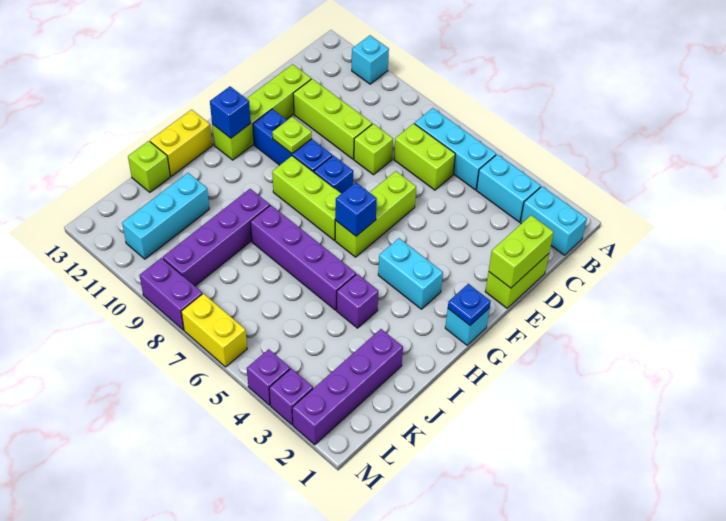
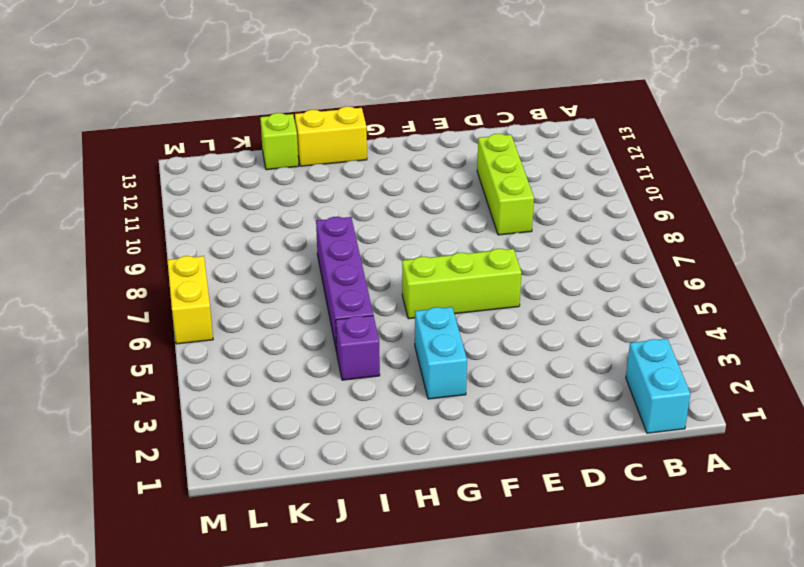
none -> cyan 1x1 brick [352,35,389,84]
none -> cyan 1x2 brick [476,154,541,222]
none -> cyan 1x3 brick [415,108,496,190]
none -> lime 1x2 brick [394,123,455,190]

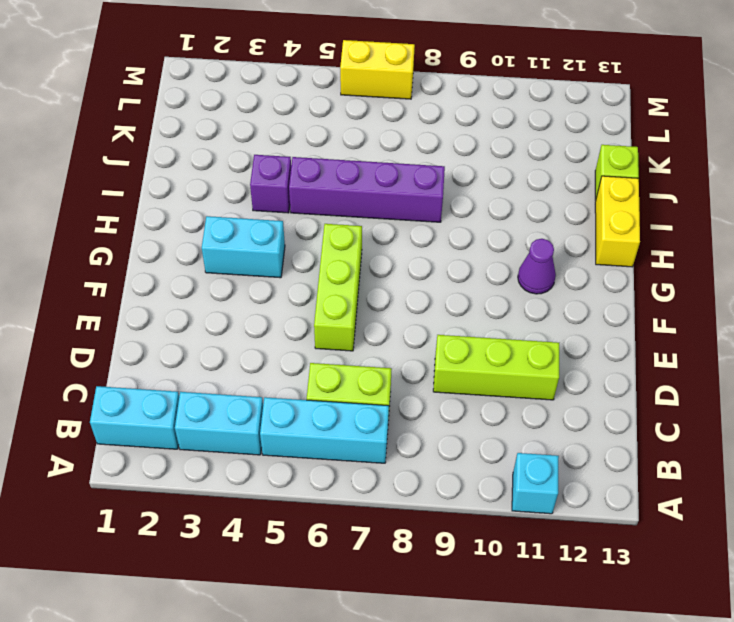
purple 1x1 cone [518,239,556,294] -> none
none -> lime 1x2 brick [485,254,549,308]
none -> lime 1x1 brick [354,124,393,175]
none -> lime 1x4 brick [212,64,311,160]
none -> blue 1x1 brick [314,155,353,194]

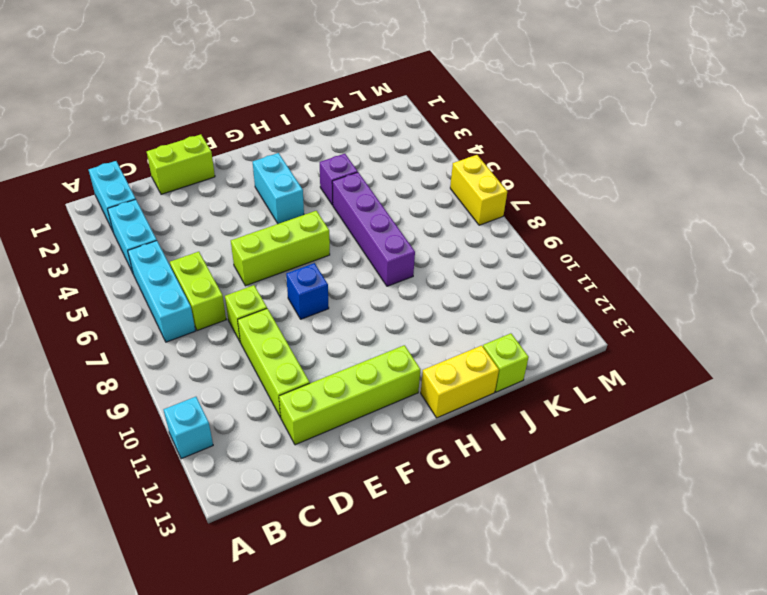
none -> blue 1x3 brick [253,109,332,172]
none -> cyan 1x1 brick [445,308,490,345]
none -> lime 1x3 brick [272,156,341,240]
none -> purple 1x4 brick [163,189,270,286]

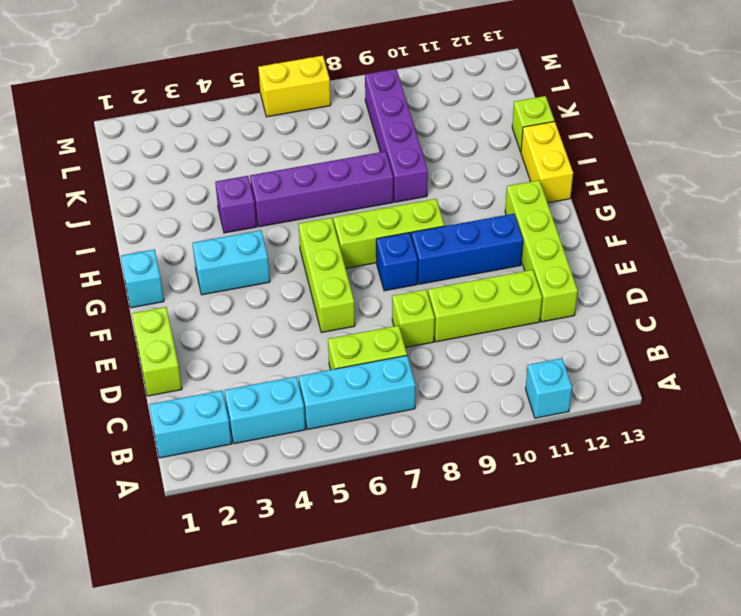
none -> purple 1x4 brick [292,329,403,445]
none -> cyan 1x3 brick [122,173,209,259]
none -> purple 1x1 brick [269,368,313,425]
none -> purple 1x1 brick [247,349,290,405]

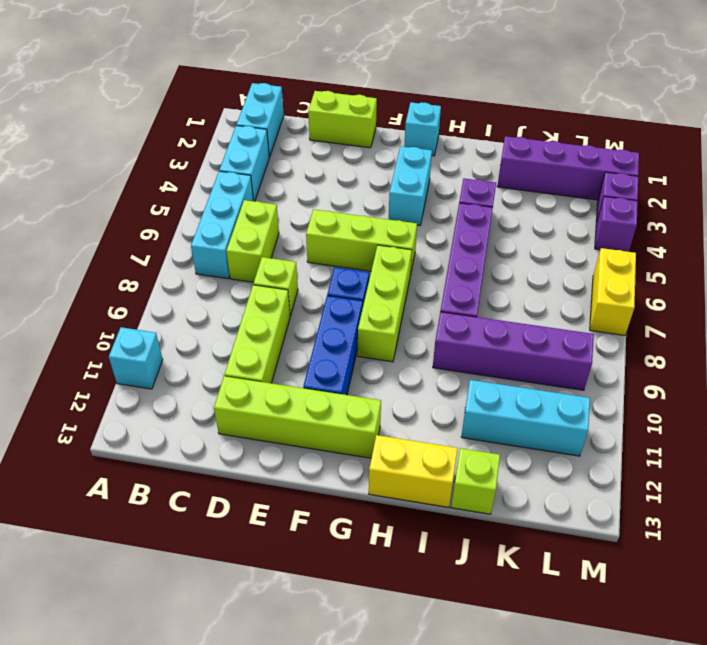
none -> purple 1x2 brick [139,258,202,330]
none -> lime 1x2 brick [489,215,554,288]
none -> lime 1x1 plate [272,117,312,154]
none -> blue 1x1 plate [448,284,491,325]

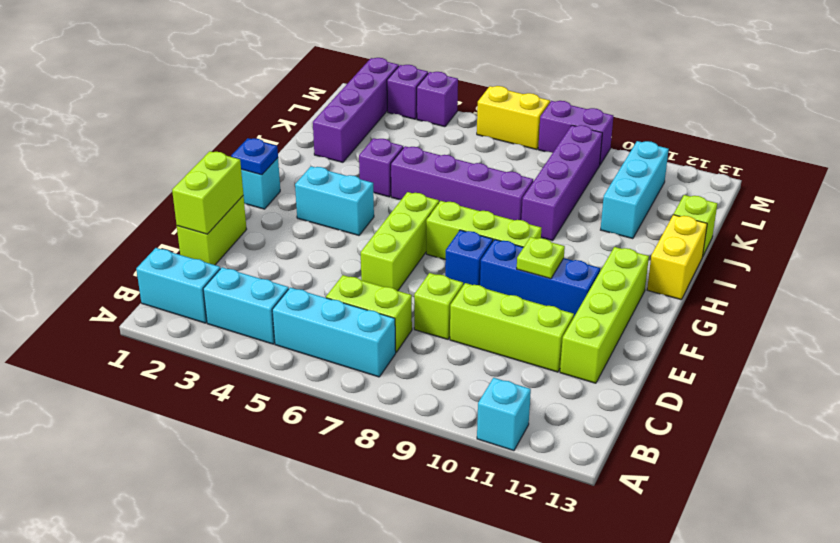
none -> blue 1x1 brick [335,182,377,236]
none -> blue 1x1 brick [210,87,251,138]

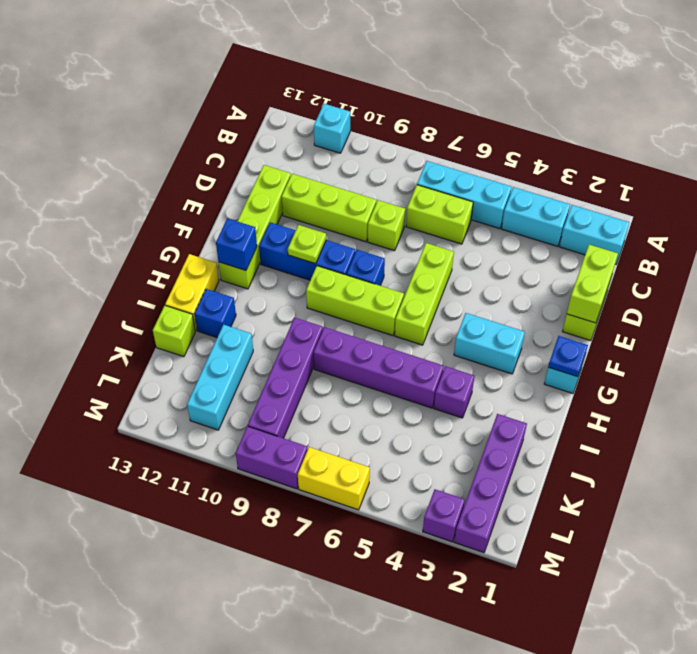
blue 1x1 brick [195,289,236,337] -> blue 1x1 brick moved to [335,182,377,236]
none -> purple 1x1 brick [247,349,290,405]

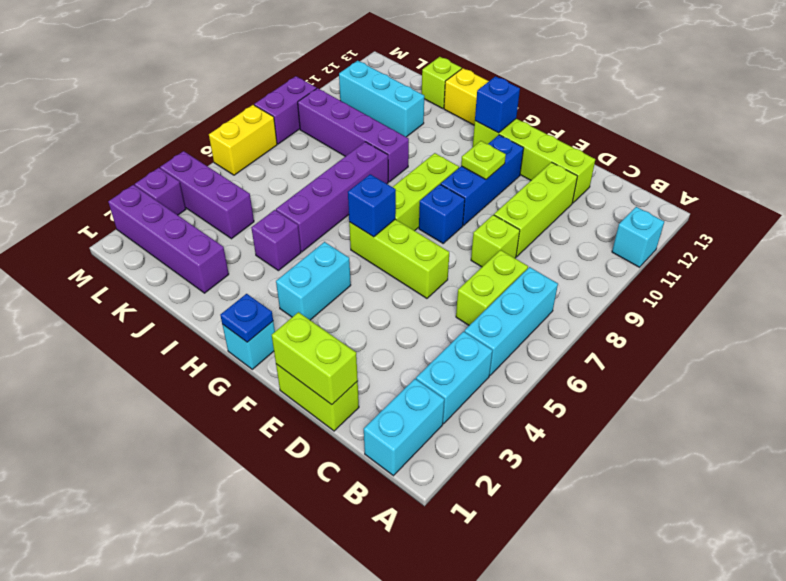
purple 1x3 brick [160,151,254,239] -> purple 1x1 brick [247,349,290,405]

